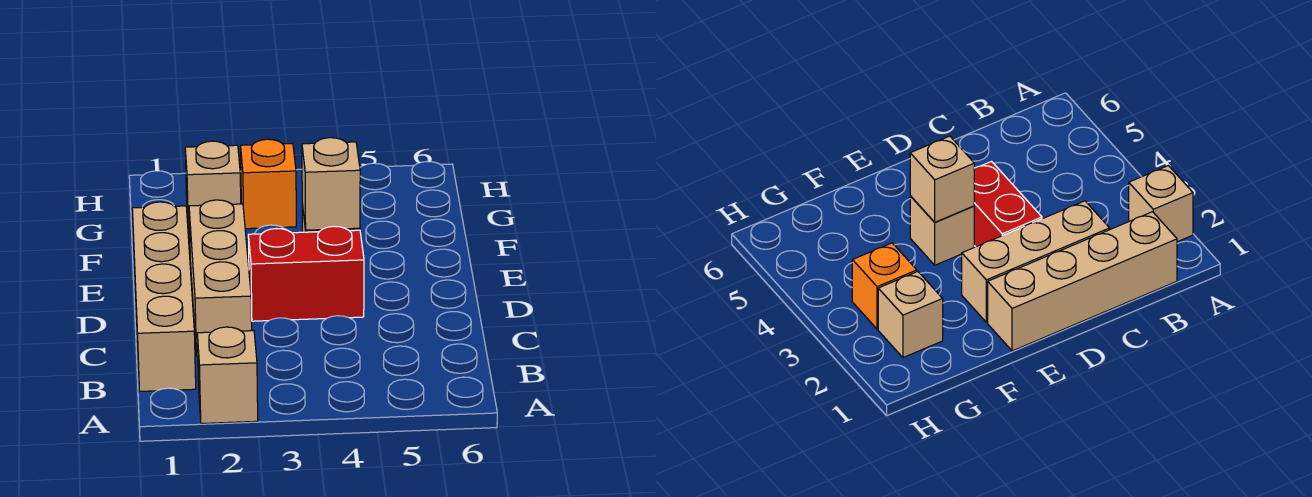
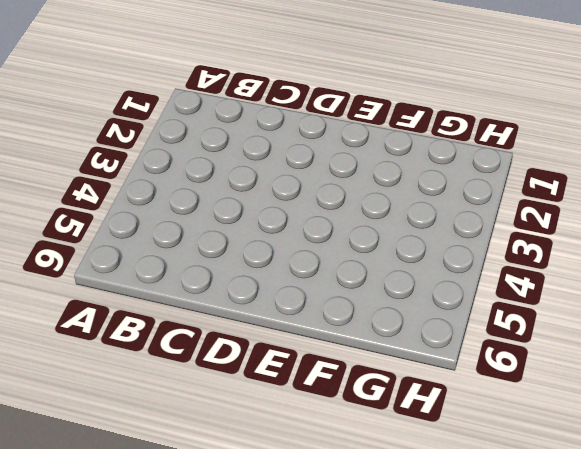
none -> tan 1x1 brick [197,327,258,424]
none -> tan 1x4 brick [132,202,196,391]

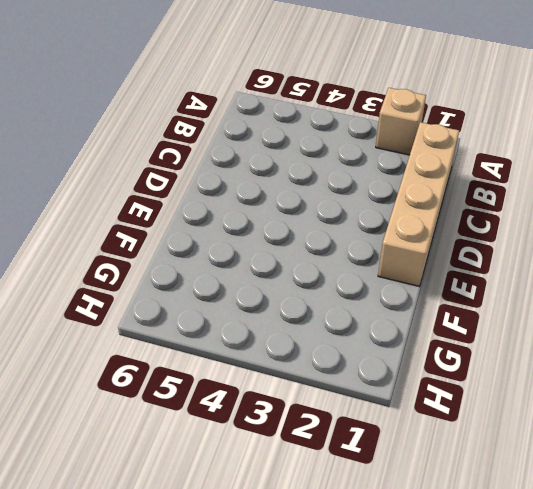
none -> tan 1x3 brick [189,200,252,356]
none -> red 1x2 brick [248,226,364,321]

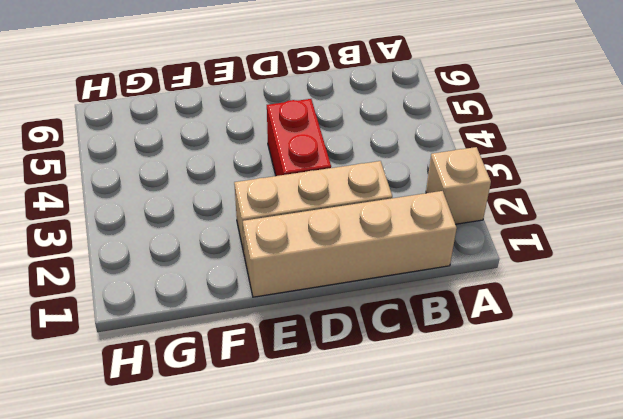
none -> tan 1x1 brick [910,196,974,265]
none -> tan 1x1 brick [185,141,241,231]

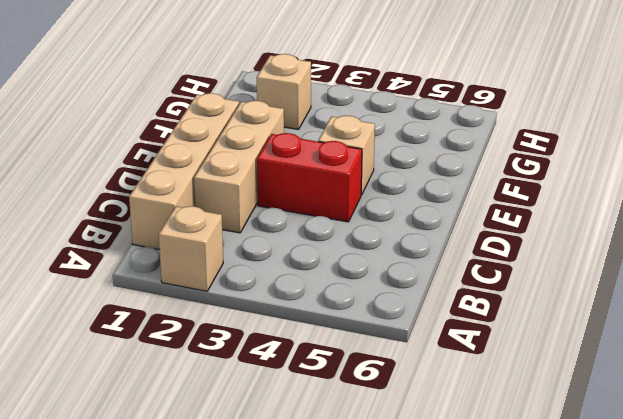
none -> orange 1x1 brick [241,139,296,229]
none -> tan 1x1 brick [302,138,360,230]

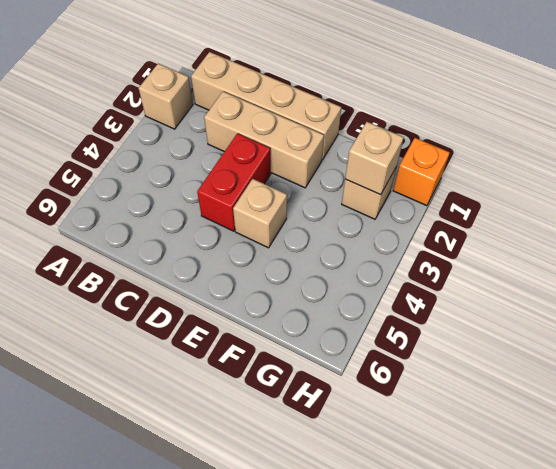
tan 1x1 brick [345,122,404,195] -> tan 1x1 brick moved to [302,138,360,230]
orange 1x1 brick [393,138,450,206] -> orange 1x1 brick moved to [241,139,296,229]

